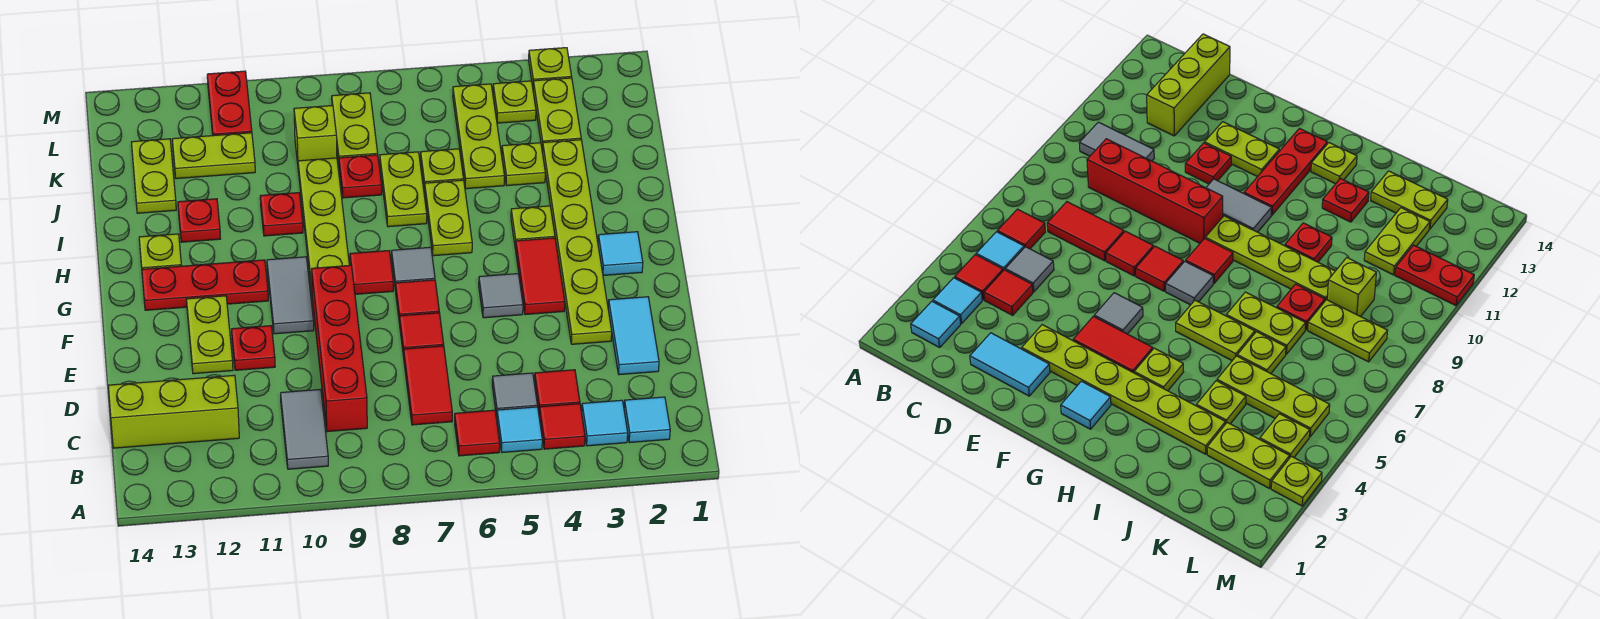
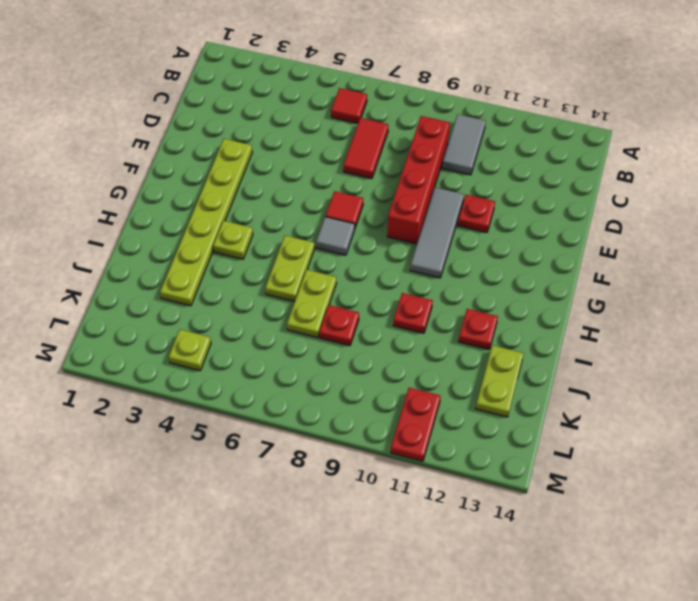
grey 1x3 tile [410,187,464,278] -> grey 1x2 tile [267,257,314,334]
none -> cyan 1x1 tile [624,397,670,443]
none -> cyan 1x1 tile [582,400,628,446]
none -> red 1x1 tile [539,404,585,449]
none -> cyan 1x1 tile [497,407,542,452]

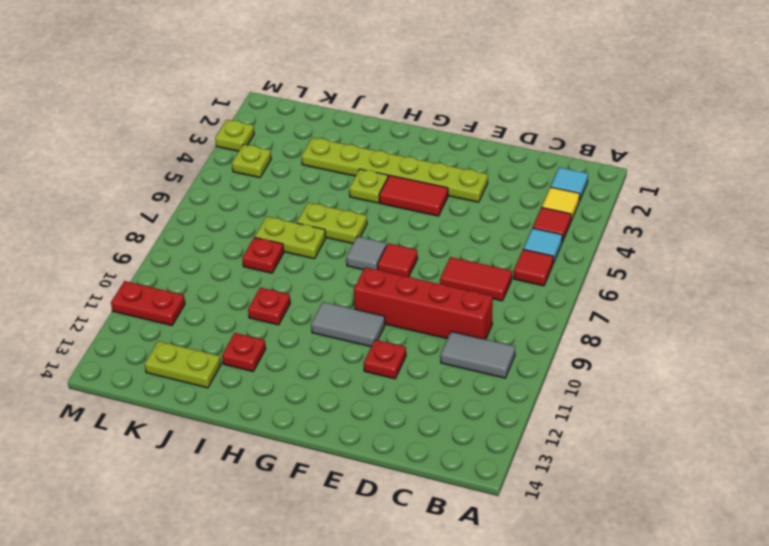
yellow 1x1 tile [542,187,580,221] -> cyan 1x1 tile [582,400,628,446]
none -> red 1x1 tile [535,370,580,413]
none -> grey 1x1 tile [492,373,537,416]
none -> lime 1x3 brick [108,375,239,448]
none -> cyan 1x2 tile [608,297,659,375]

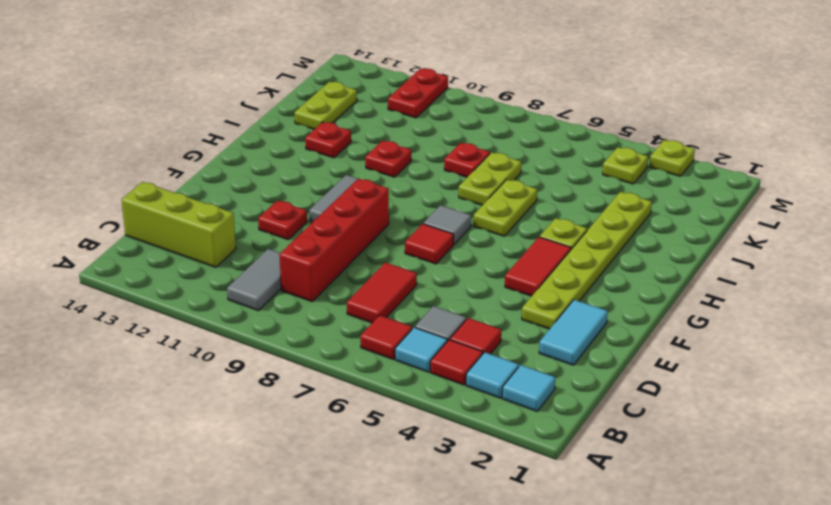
none -> red 1x1 tile [400,313,444,357]
none -> lime 1x2 plate [187,296,233,374]
none -> grey 1x1 tile [479,274,523,318]
none -> cyan 1x1 tile [598,232,643,275]

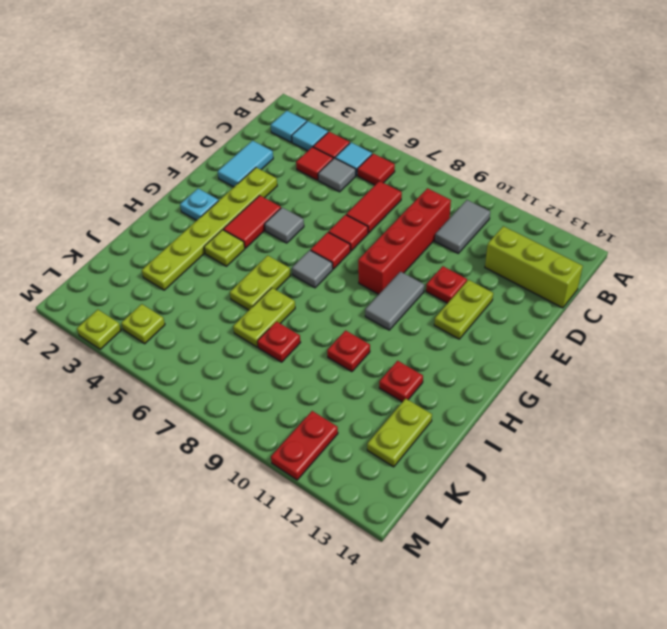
cyan 1x1 plate [180,189,219,220] -> cyan 1x1 tile [598,232,643,275]
none -> red 1x1 tile [350,251,393,294]
none -> lime 1x4 plate [298,158,349,292]
none -> red 1x3 plate [142,260,268,310]
none -> lime 1x1 plate [139,234,181,269]

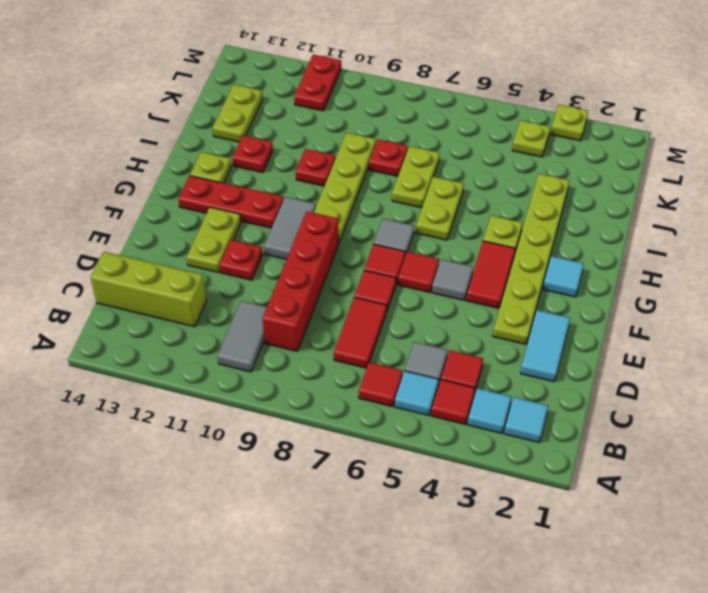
red 1x1 tile [398,252,439,292] -> red 1x1 tile moved to [350,251,393,294]
none -> lime 1x1 plate [502,143,545,186]
none -> lime 1x3 plate [453,84,504,189]
none -> lime 1x1 plate [421,149,464,191]
none -> lime 1x2 plate [533,78,581,151]

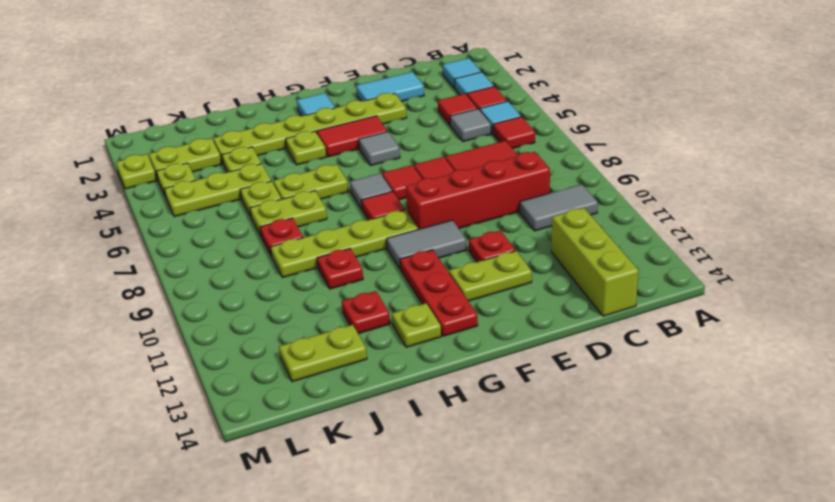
none -> lime 1x2 plate [332,93,378,163]
none -> lime 1x1 brick [294,106,337,163]
none -> lime 1x2 plate [172,133,255,179]
none -> red 1x2 plate [207,71,252,136]

